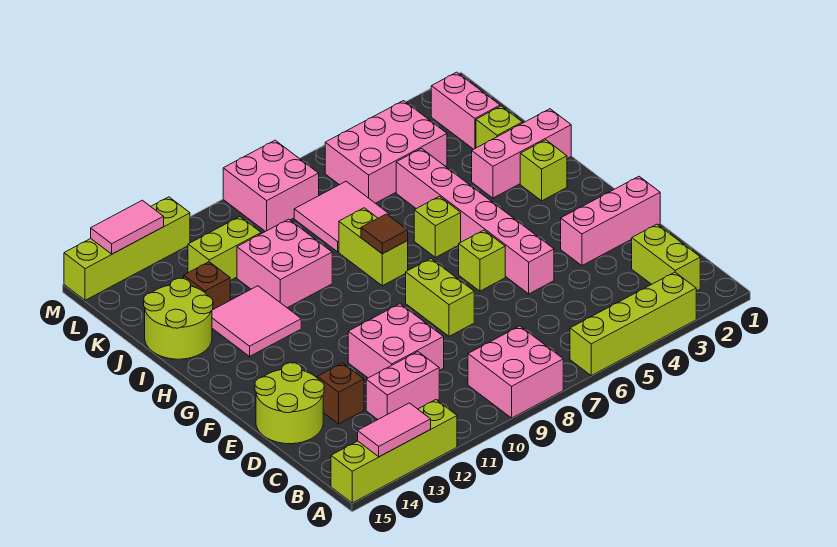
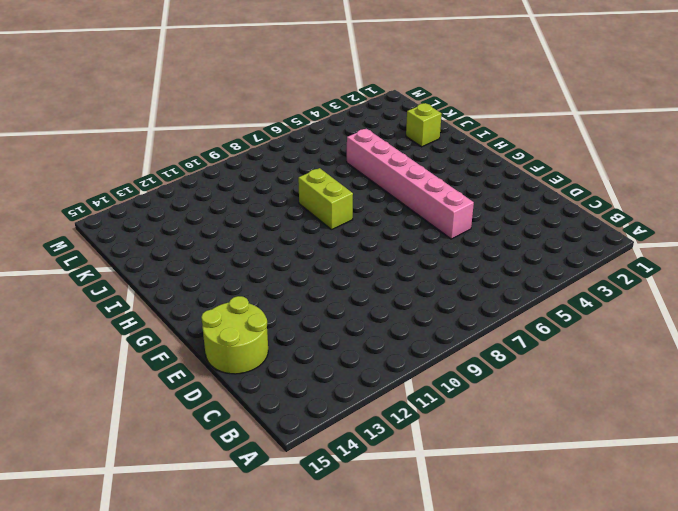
none -> lime 1x4 brick [570,272,696,375]
none -> pink 2x2 brick [468,326,563,418]
none -> lime 1x4 brick [331,400,457,503]
none -> lime 1x2 brick [632,224,700,291]

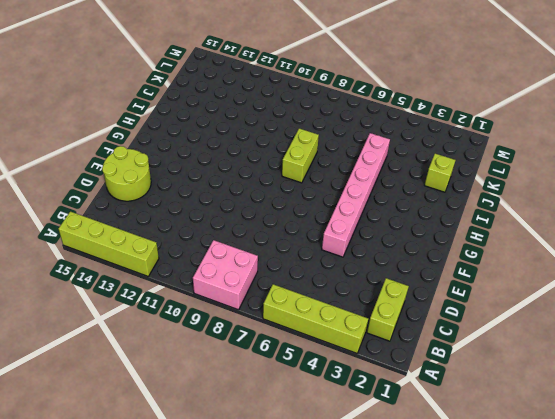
none -> pink 1x2 brick [366,352,439,419]
none -> pink 2x2 brick [348,304,444,378]
none -> brown 1x1 brick [317,363,364,424]
none -> pink 1x3 brick [561,177,660,266]

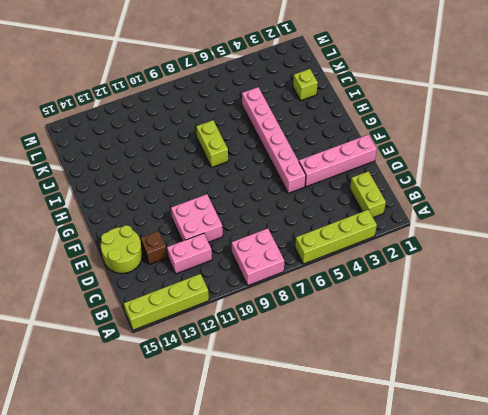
pink 1x4 brick [299,135,377,187] -> pink 1x3 brick [561,177,660,266]
none -> lime 1x2 brick [406,259,474,336]
none -> lime 1x1 brick [459,230,505,291]
none -> lime 1x1 brick [520,140,567,201]
none -> lime 1x1 brick [414,196,461,257]

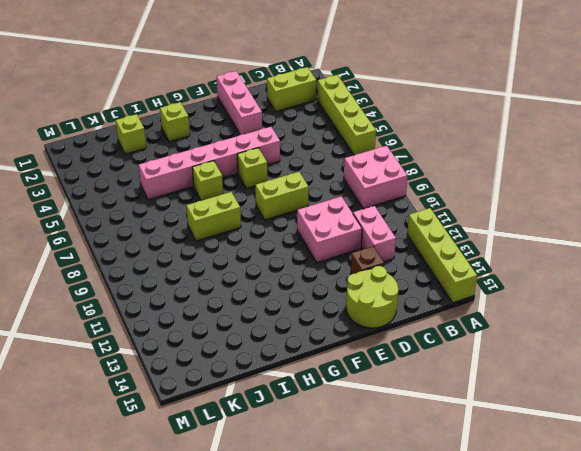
none -> pink 2x2 tile [212,286,301,356]
none -> pink 1x3 brick [472,109,571,198]
none -> pink 2x2 brick [237,219,332,308]
none -> lime 2x2 round brick [144,278,213,359]

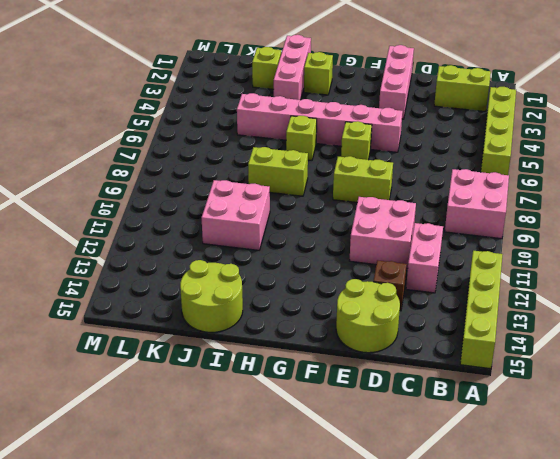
none -> pink 2x2 tile [212,286,301,356]
none -> pink 2x2 tile [294,181,390,252]
none -> brown 1x1 brick [184,262,230,309]
none -> pink 1x2 brick [431,72,500,149]

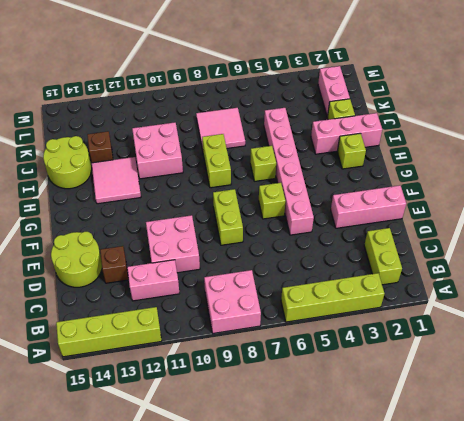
none -> pink 2x3 brick [325,101,447,203]
none -> lime 1x2 brick [188,217,261,281]
none -> pink 2x2 brick [223,140,319,232]
none -> lime 1x4 brick [64,197,190,300]

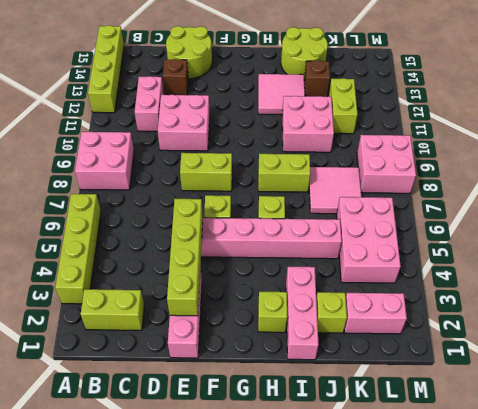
lime 1x4 brick [167,199,203,316] -> lime 1x4 brick moved to [64,197,190,300]
none -> pink 1x2 tile [358,403,431,457]
none -> brown 1x1 tile [361,214,408,254]
none -> pink 1x2 tile [91,200,164,254]

